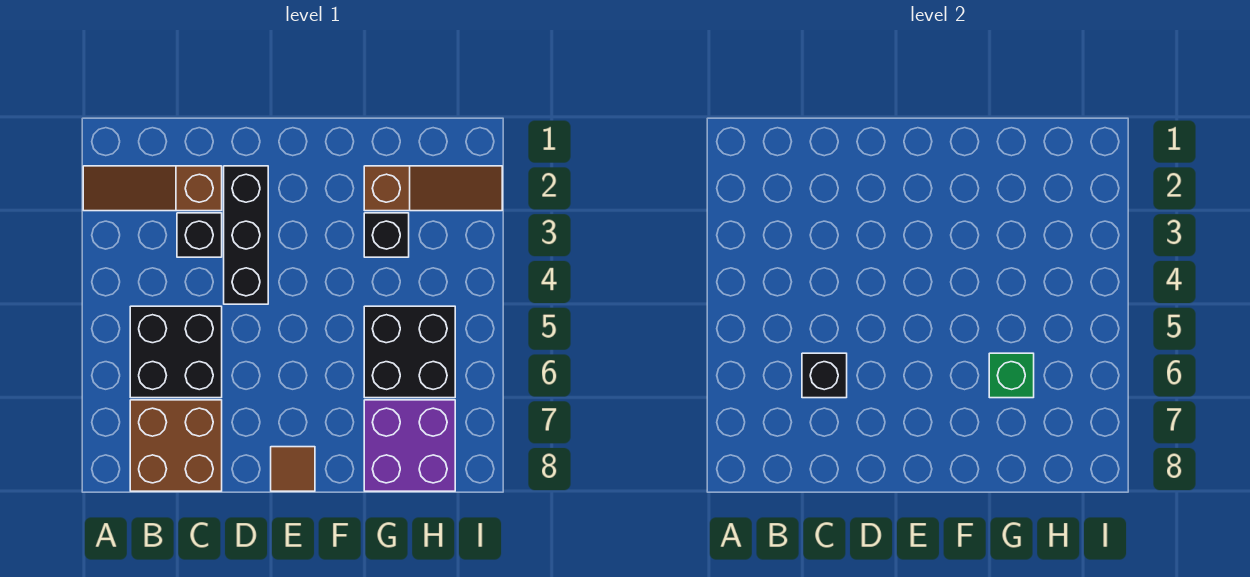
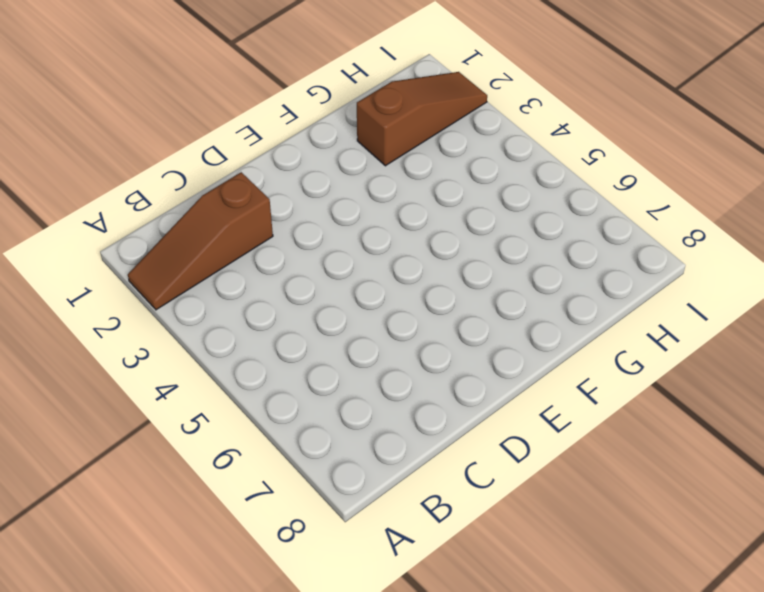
none -> black 2x2 brick [130,306,222,398]
none -> brown 2x2 brick [130,400,222,491]
none -> black 1x1 brick [177,213,222,257]

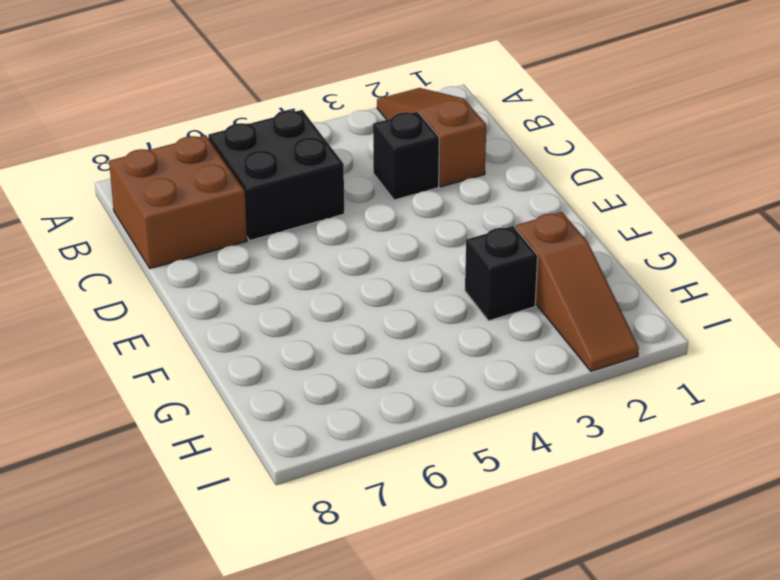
none -> black 1x3 brick [224,166,268,304]
none -> brown 1x1 tile [271,447,315,491]
none -> black 2x2 brick [364,306,455,398]

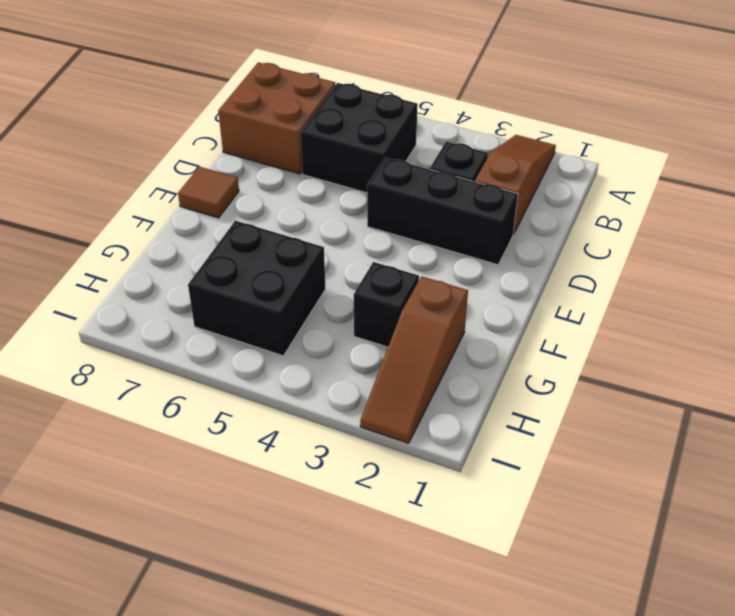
none -> purple 2x2 brick [364,400,455,491]
none -> black 1x1 brick [802,353,847,398]
none -> green 1x1 brick [989,353,1034,398]

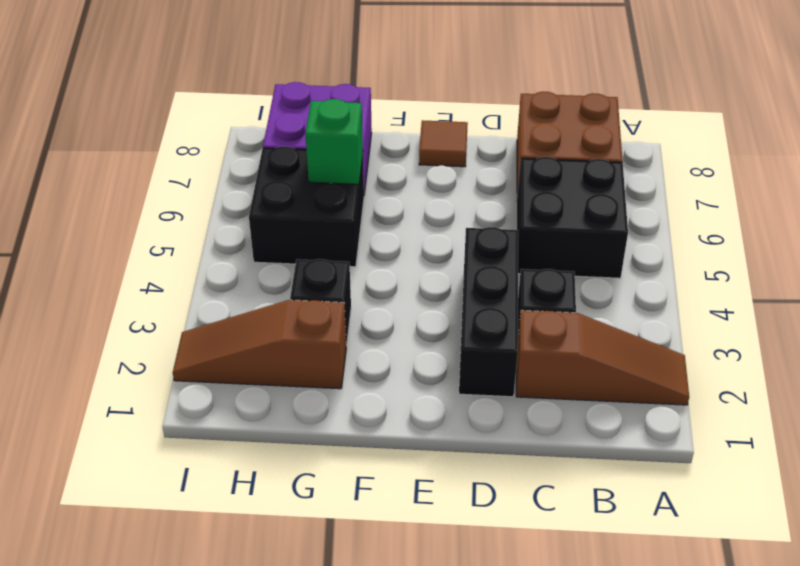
none -> black 1x1 brick [802,353,847,398]

